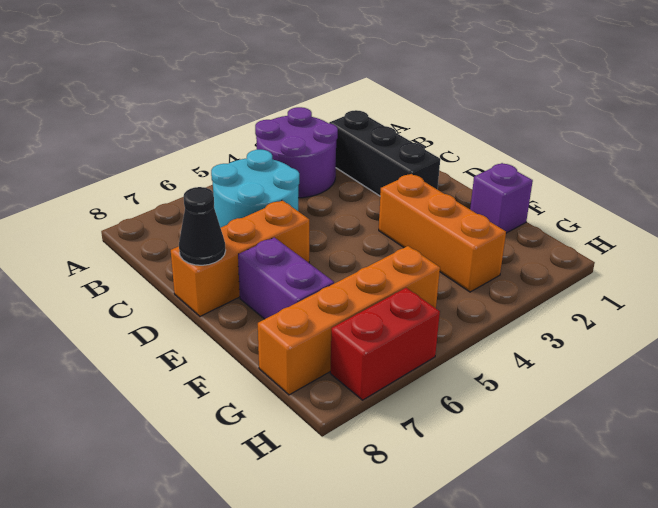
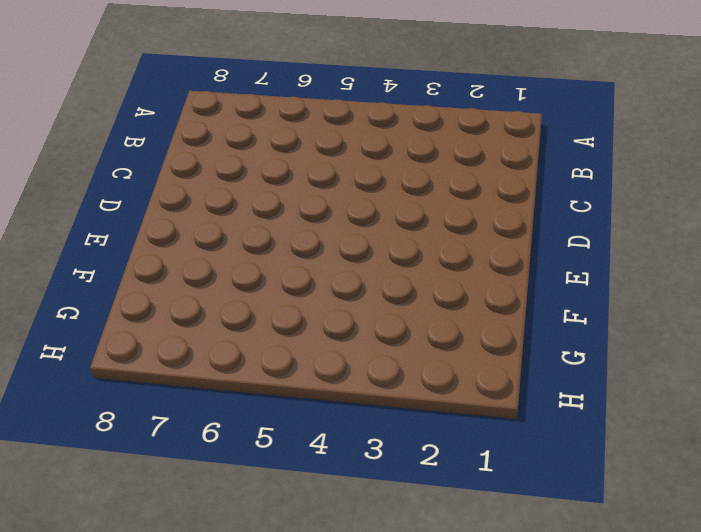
none -> purple 2x2 round brick [255,107,338,198]
none -> black 1x3 brick [330,110,440,196]

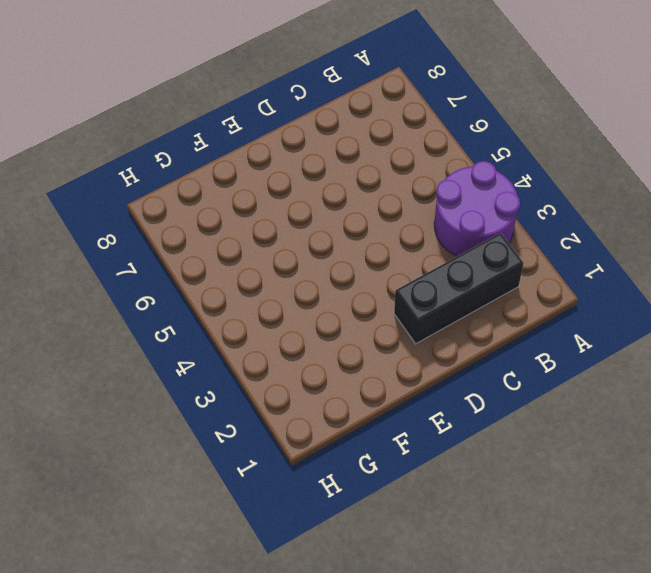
none -> cyan 2x2 round brick [211,150,299,228]
none -> orange 1x3 brick [171,200,309,316]

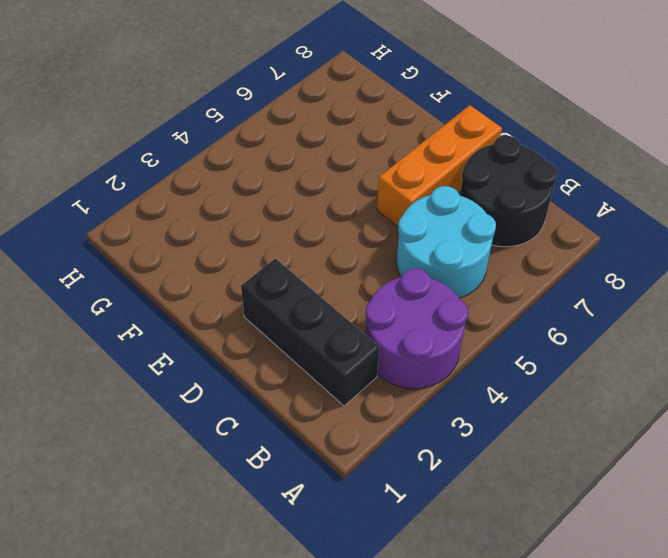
black 2x2 round brick [460,136,557,247] -> none
none -> orange 1x3 brick [379,174,506,292]
none -> purple 1x2 brick [238,237,334,319]

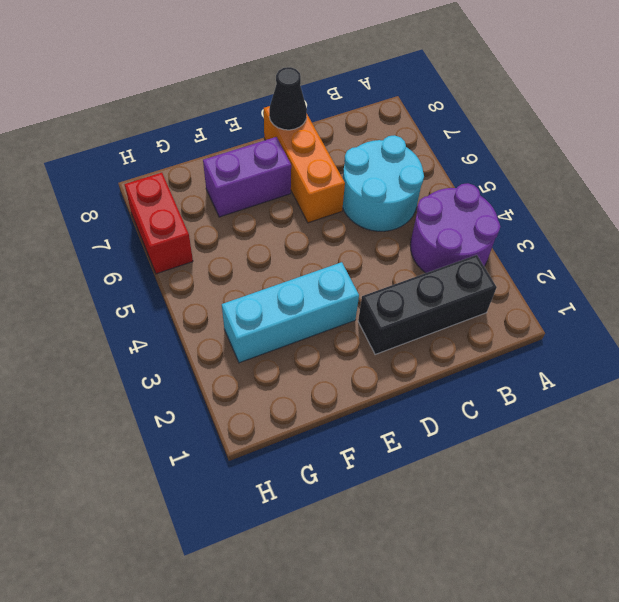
cyan 1x3 brick [222,262,359,363] -> orange 1x3 brick [379,174,506,292]
none -> purple 1x1 brick [470,163,533,233]
none -> orange 1x4 brick [258,246,440,395]

